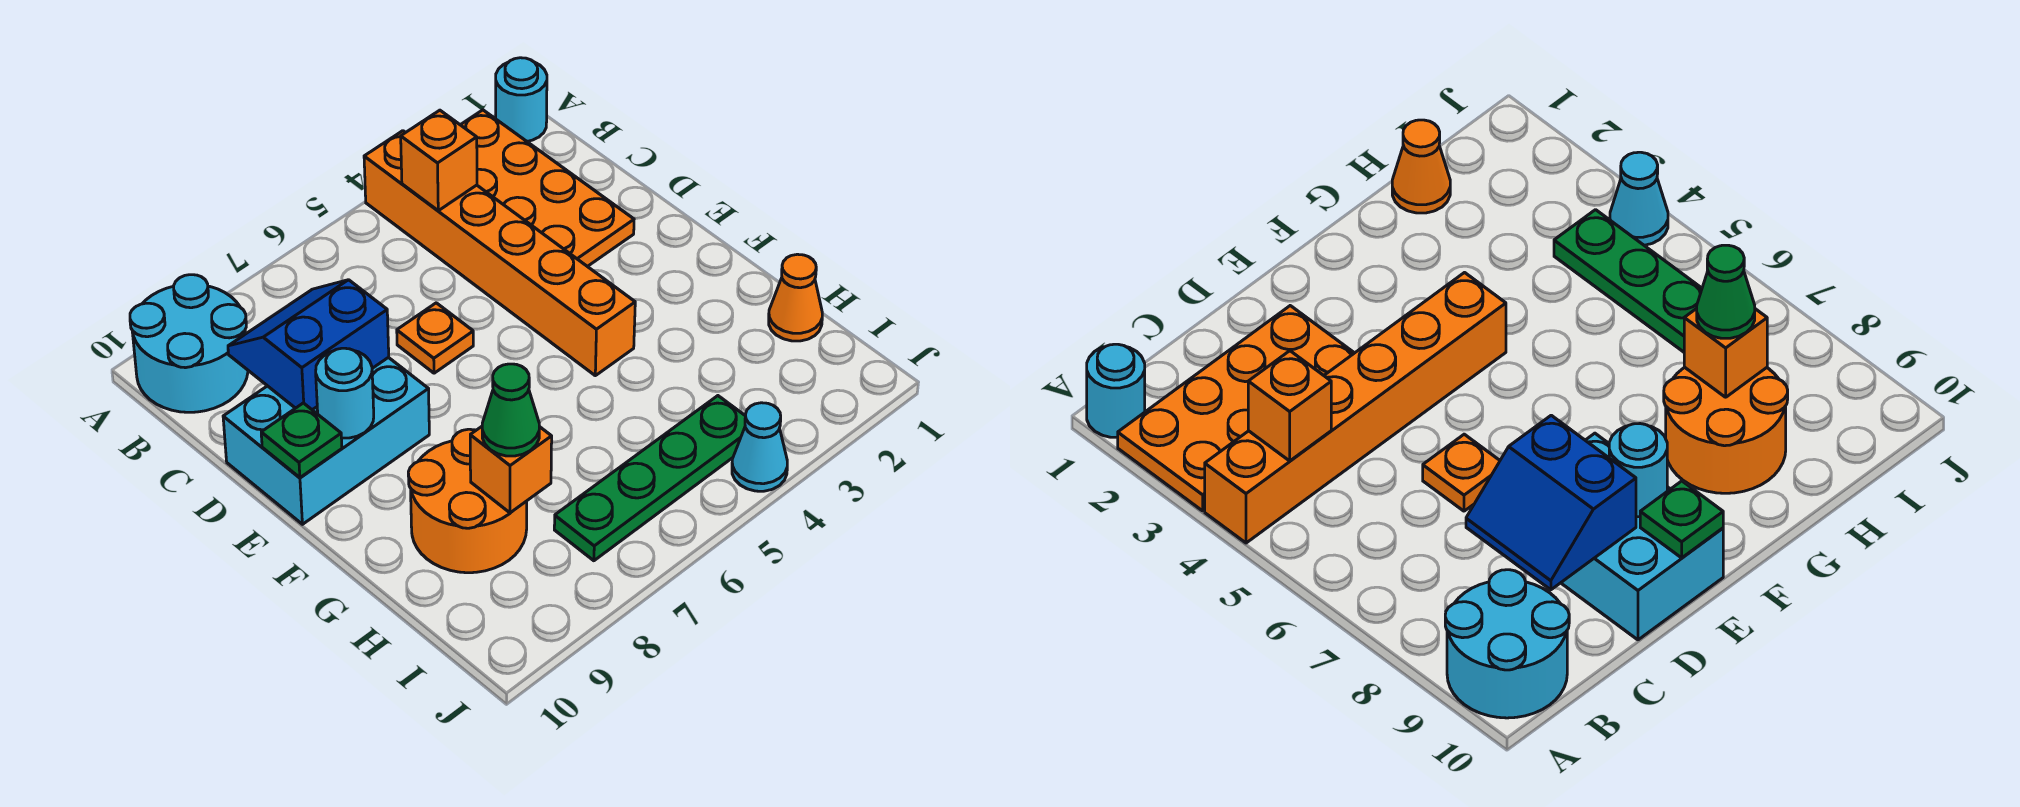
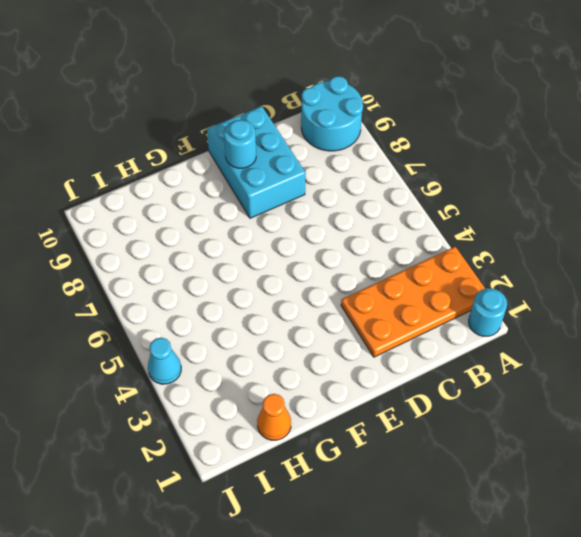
none -> orange 1x6 brick [364,131,635,376]
none -> orange 1x1 plate [397,303,473,373]
none -> orange 2x2 round brick [408,429,527,573]

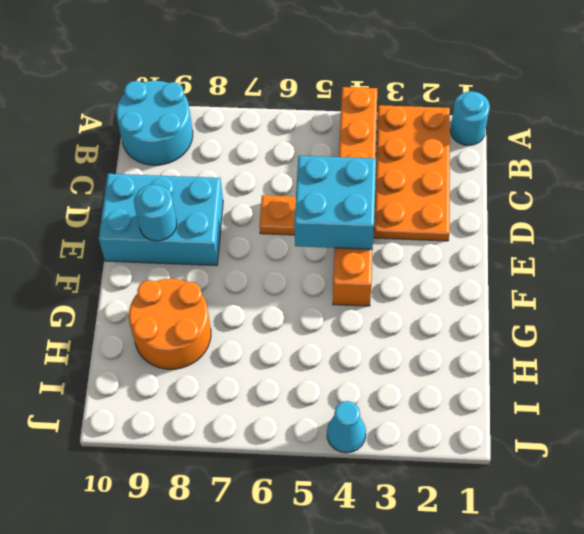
cyan 2x2 brick [294,156,376,249] -> none
none -> orange 1x1 cone [769,254,822,341]
none -> green 1x4 plate [554,396,745,561]
none -> orange 1x1 brick [401,110,477,211]

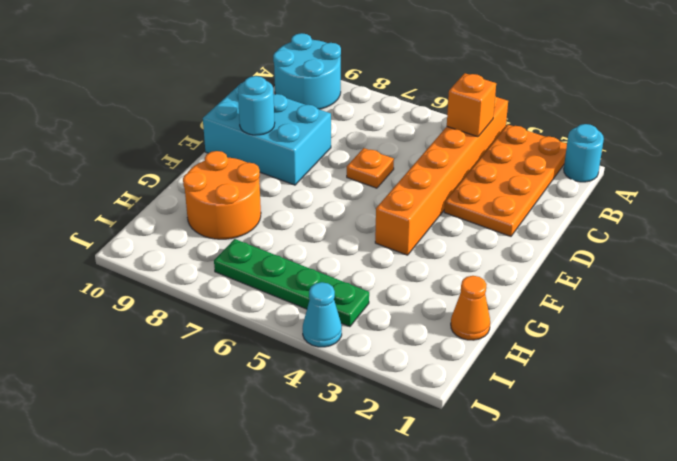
none -> blue 2x2 slope [228,280,389,410]
none -> green 1x1 plate [261,403,342,478]
none -> orange 1x1 brick [470,427,552,513]

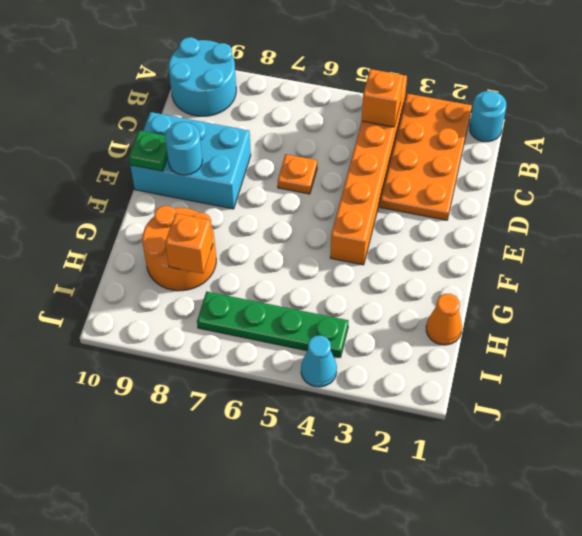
none -> blue 2x2 slope [228,280,389,410]
none -> green 1x1 cone [482,364,539,456]

